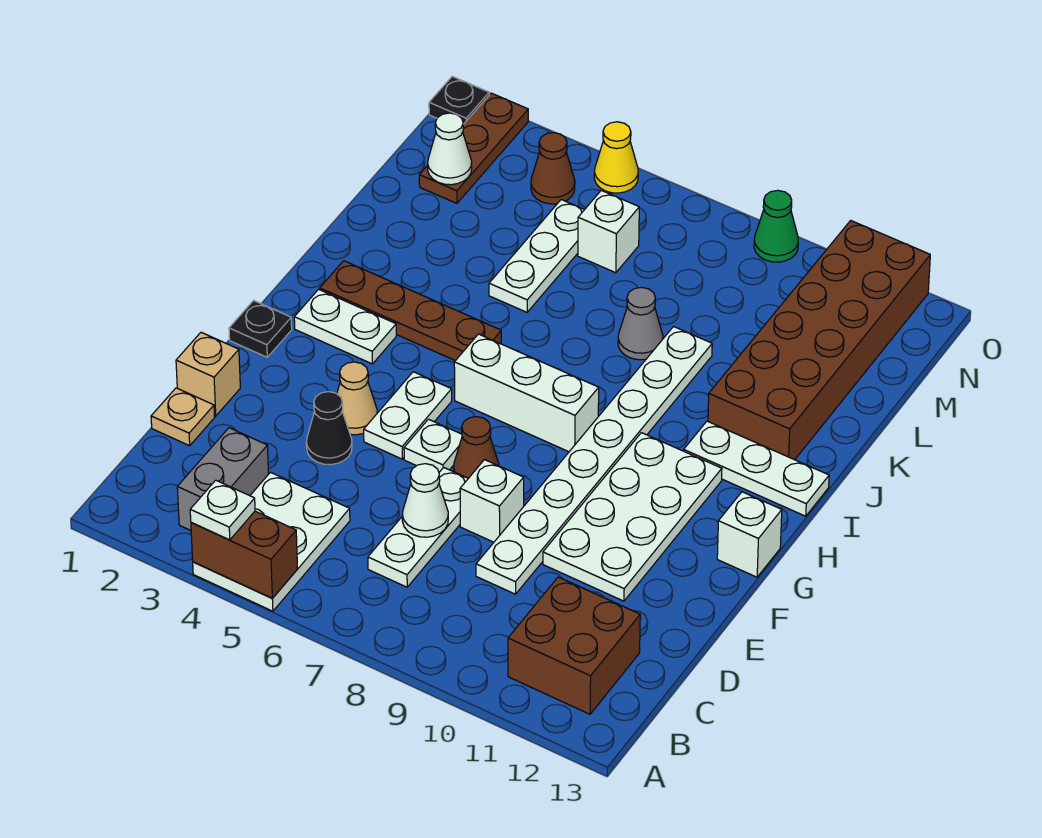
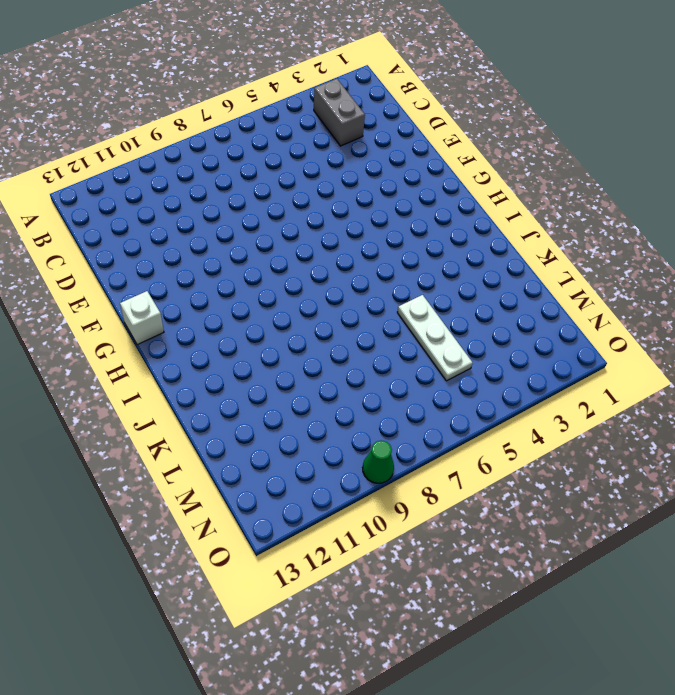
none -> white 2x3 plate [193,472,350,611]
none -> brown 2x2 brick [508,577,640,714]
none -> white 1x3 plate [368,468,468,587]
none -> tan 1x1 plate [151,388,215,446]

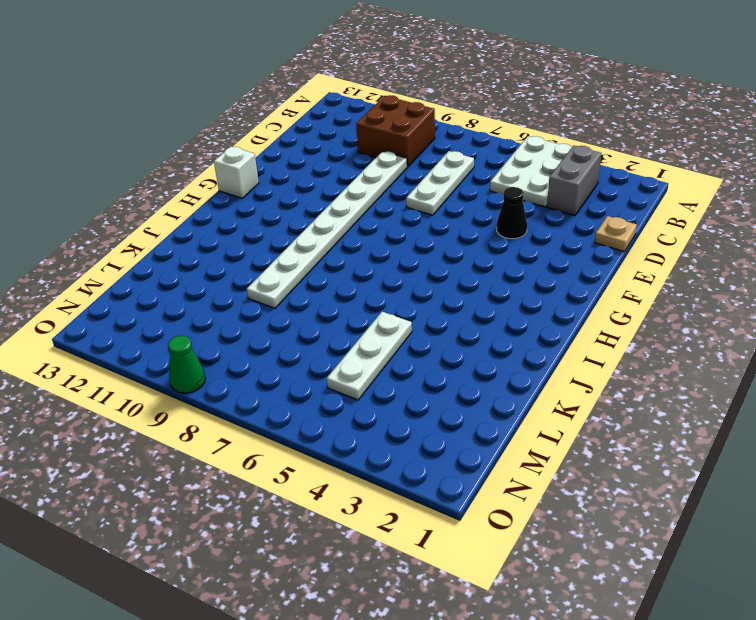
brown 2x2 brick [356,95,435,167] -> brown 2x2 brick moved to [508,577,640,714]
none -> tan 1x1 brick [176,332,240,416]
none -> white 1x1 brick [460,460,524,542]
none -> white 2x4 plate [543,433,722,601]
none -> tan 1x1 cone [337,362,377,435]

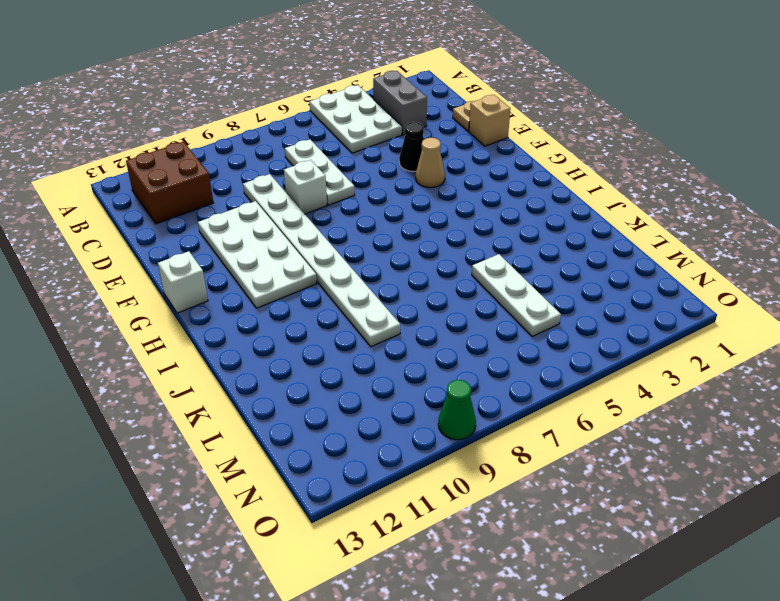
none -> white 1x2 plate [364,372,452,459]
none -> white 1x1 plate [404,419,462,472]
none -> brown 1x1 cone [454,417,499,478]
none -> black 1x1 plate [229,301,292,357]

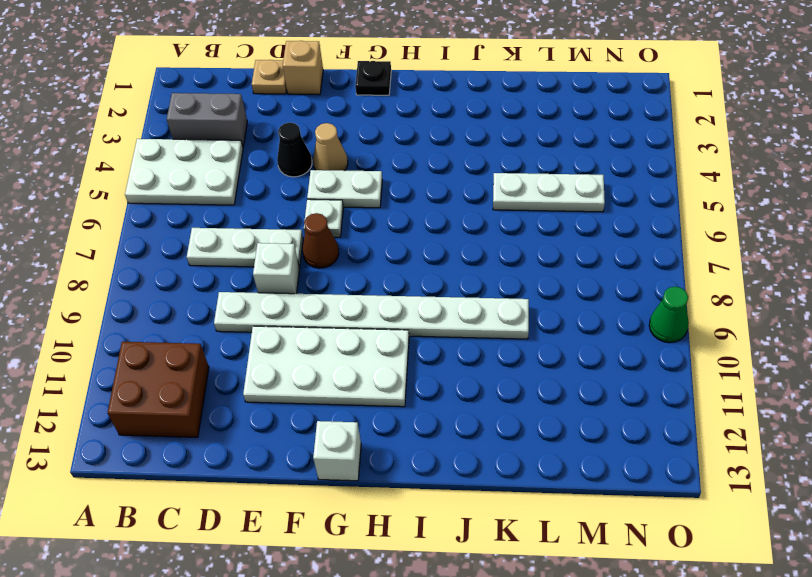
none -> white 1x2 plate [294,289,396,364]
none -> white 1x3 brick [454,334,599,452]
none -> brown 1x4 plate [320,261,501,361]
none -> white 1x3 plate [684,421,829,516]

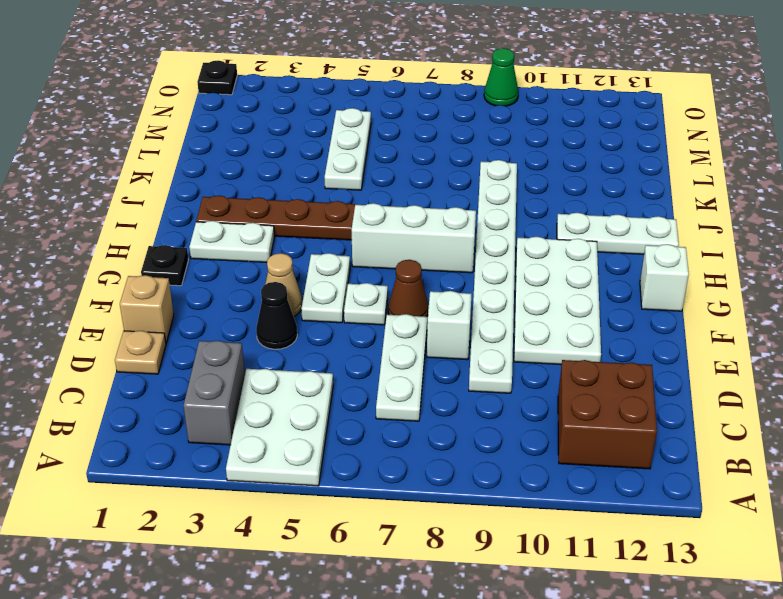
none -> brown 2x6 brick [708,221,930,460]
none -> grey 1x1 cone [618,287,663,360]
none -> brown 1x3 plate [419,93,528,203]
none -> white 1x1 brick [578,190,639,273]

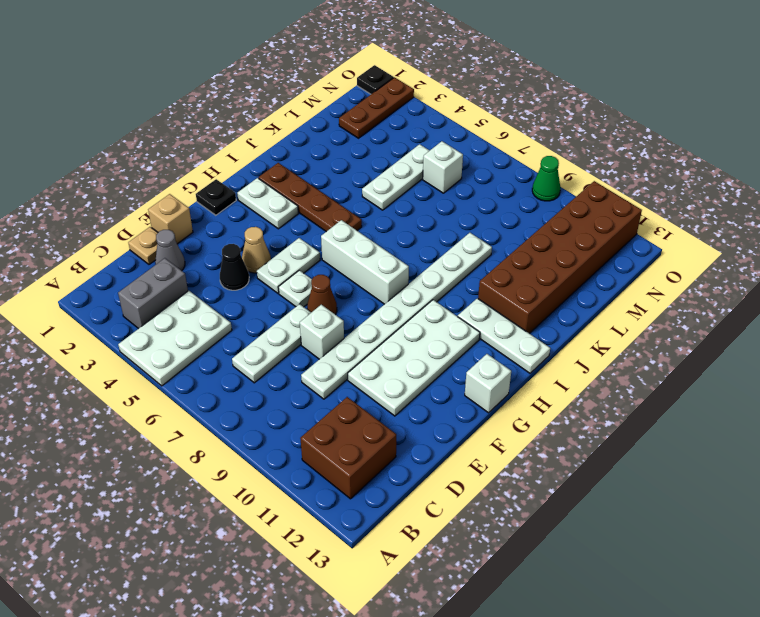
grey 1x1 cone [155,230,185,271] -> grey 1x1 cone moved to [618,287,663,360]
none -> brown 1x1 cone [531,133,575,204]
none -> yellow 1x1 cone [594,122,638,193]
none -> brown 1x2 brick [191,511,298,598]
none -> white 1x1 cone [402,464,448,537]

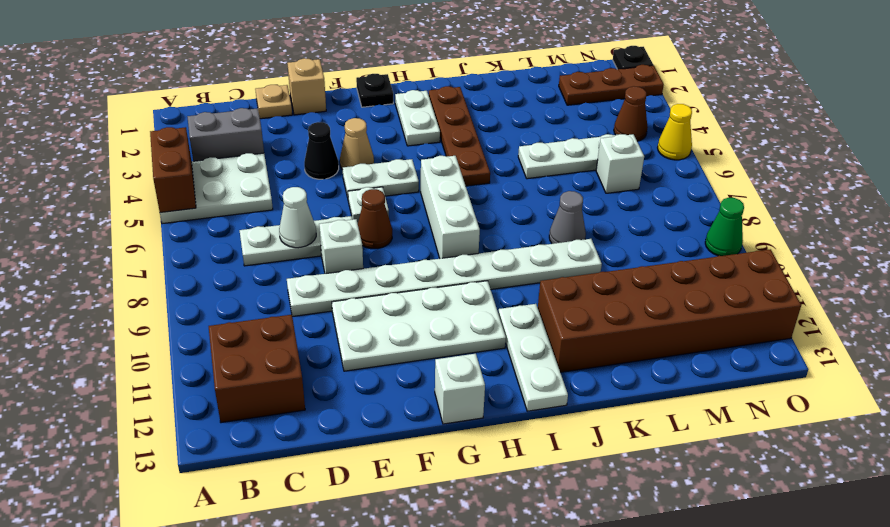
none -> white 1x1 cone [428,113,472,185]
none -> white 1x1 plate [190,480,255,540]

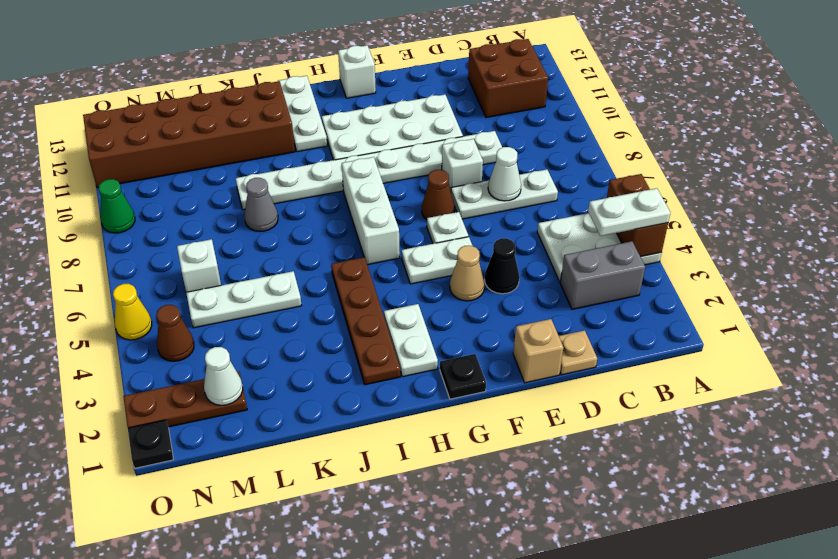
white 1x2 plate [588,188,670,236] -> white 1x1 plate [190,480,255,540]

